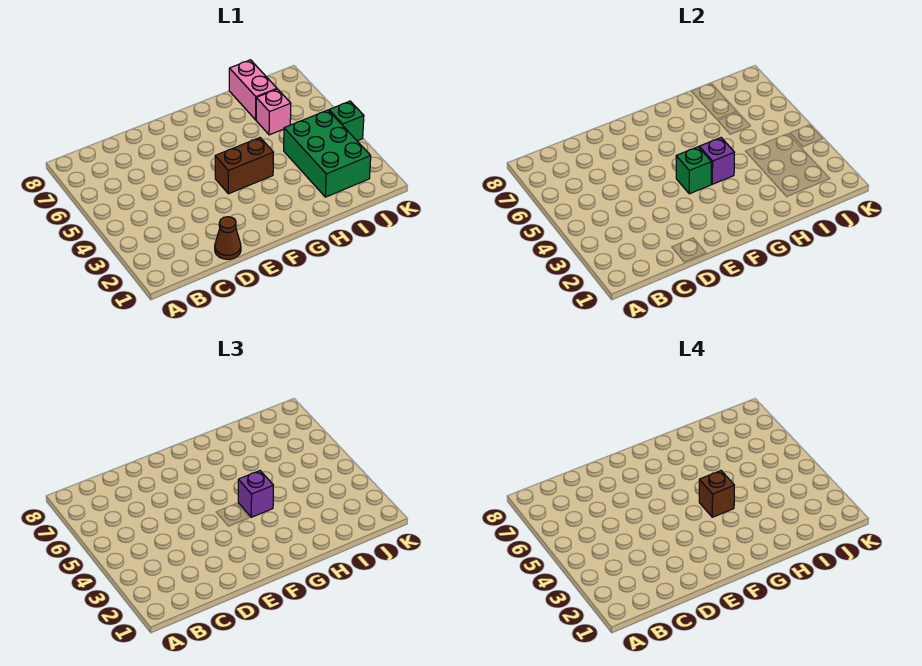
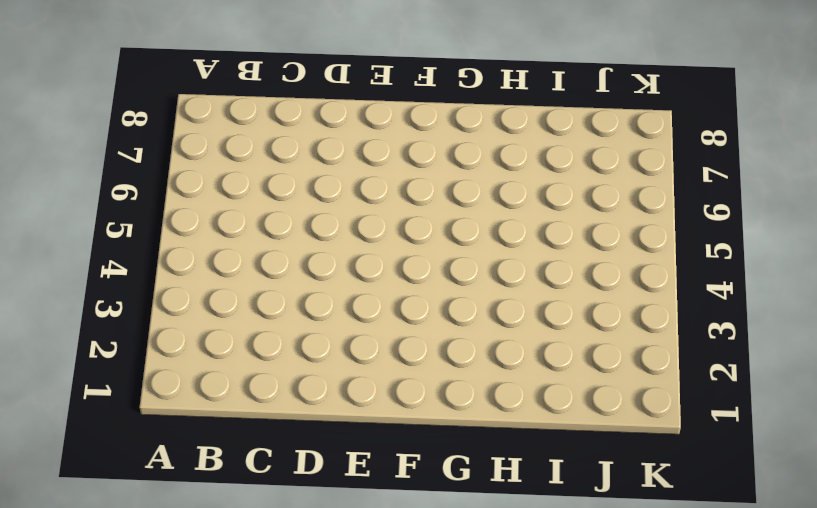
none -> brown 1x1 cone [215,217,241,259]
none -> brown 1x2 brick [215,138,273,194]

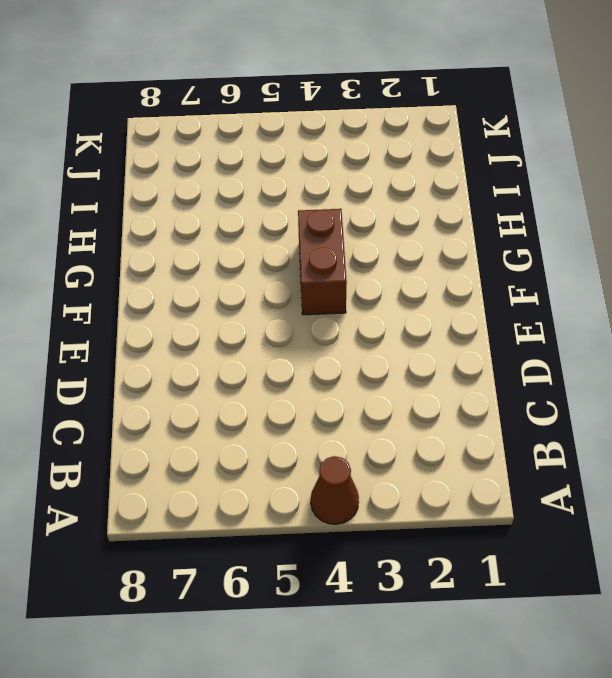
brown 1x1 cone [311,456,359,524] -> brown 1x1 cone moved to [215,217,241,259]
none -> green 2x3 brick [284,110,371,197]
none -> pink 1x1 brick [256,89,291,135]

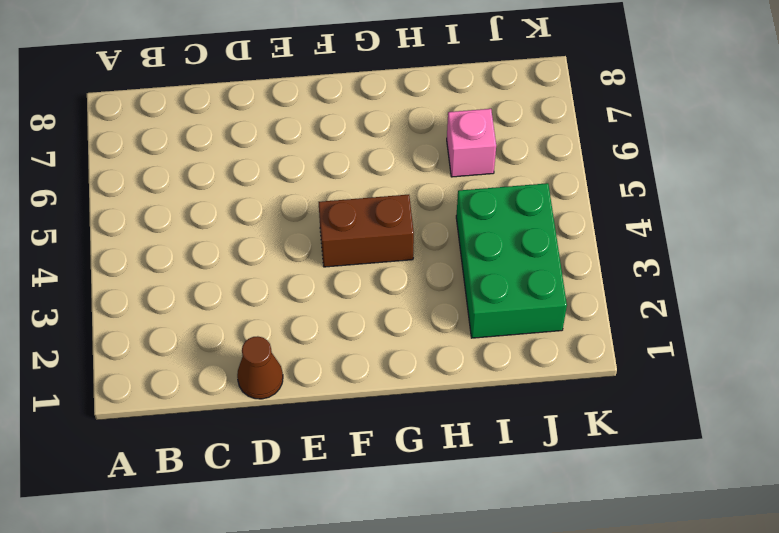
none -> pink 1x2 brick [229,60,277,120]
none -> green 1x1 brick [329,101,364,141]

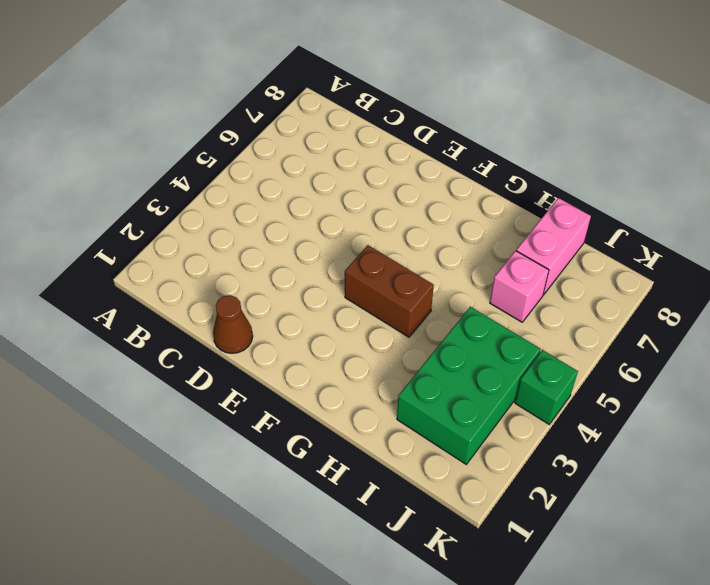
none -> green 1x1 brick [676,147,711,194]
none -> purple 1x1 brick [699,138,734,184]

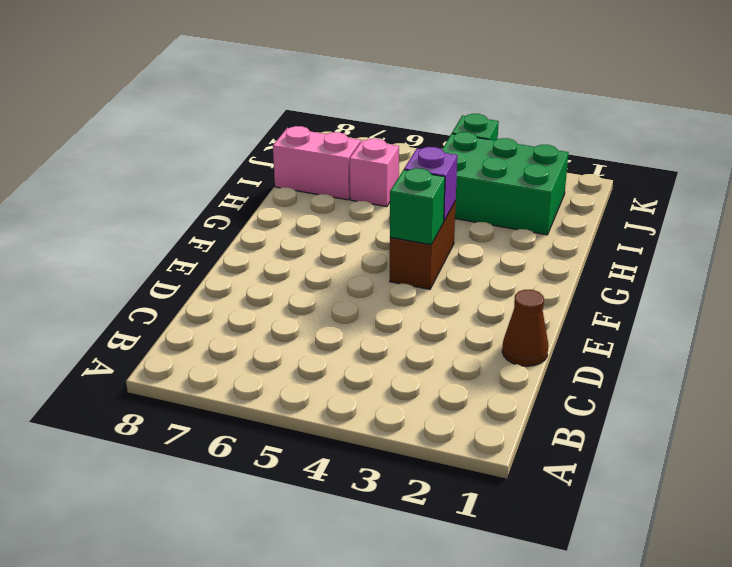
none -> purple 1x1 brick [238,471,273,517]
none -> brown 1x1 brick [699,471,734,517]

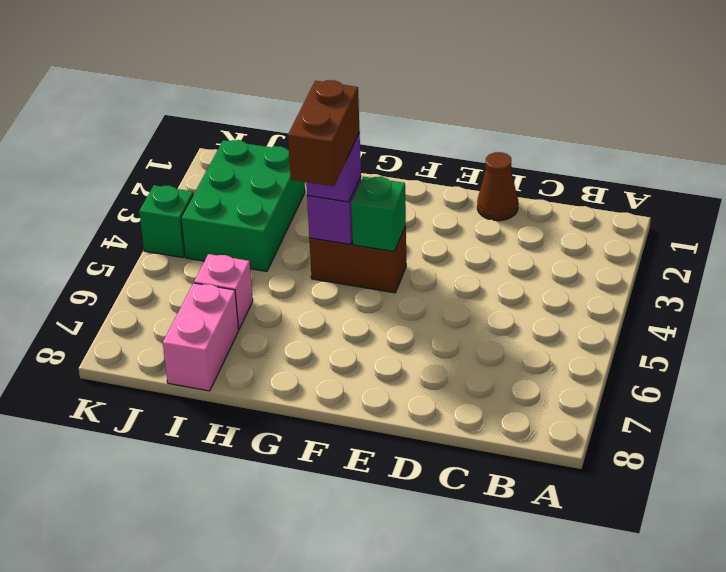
brown 1x2 brick [288,80,360,186] -> brown 1x1 brick [699,471,734,517]

